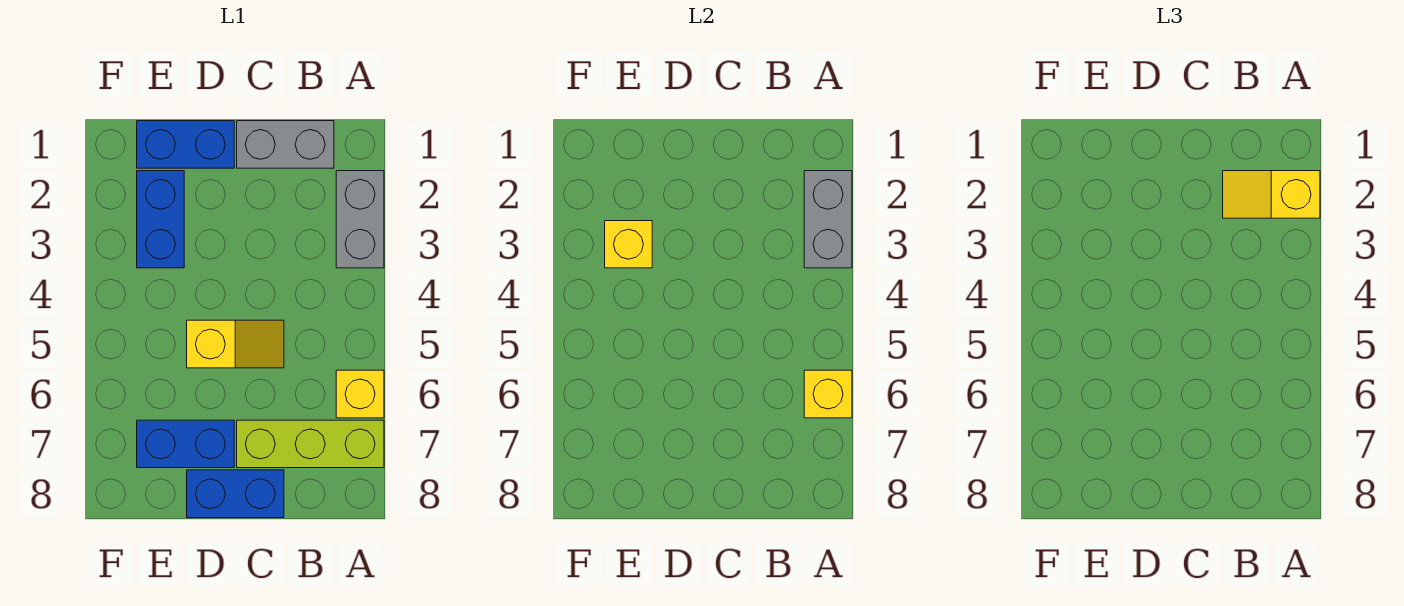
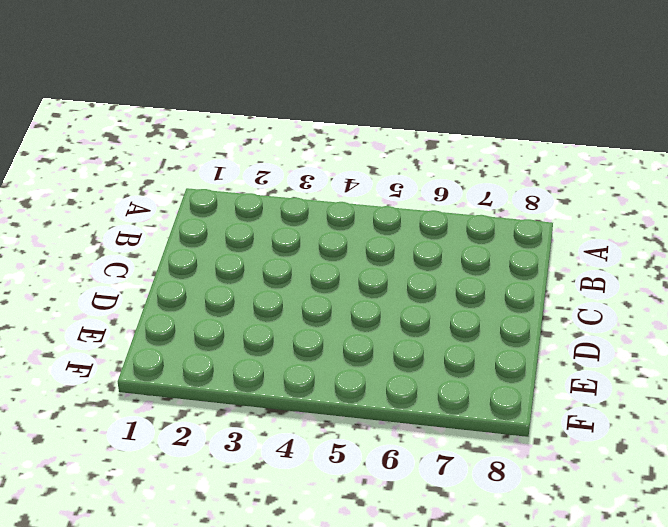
none -> grey 1x2 brick [336,171,384,268]
none -> yellow 1x1 brick [336,370,384,418]
none -> lime 1x3 brick [237,420,384,468]

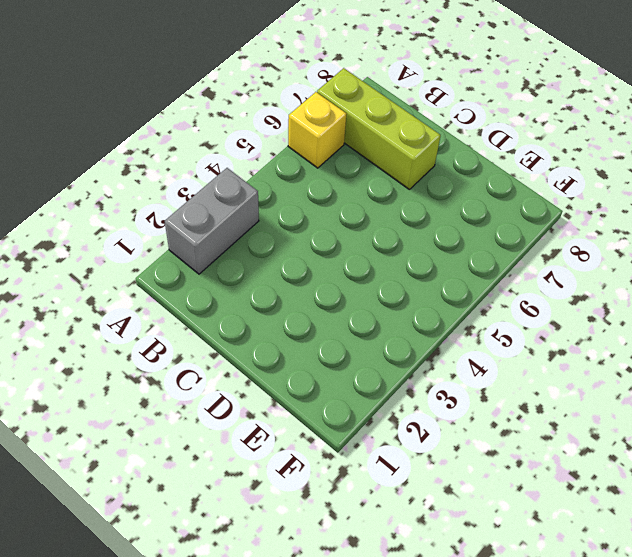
none -> grey 1x2 brick [237,121,334,168]
none -> yellow 1x2 slope [187,320,284,368]
none -> blue 1x2 brick [187,470,284,518]

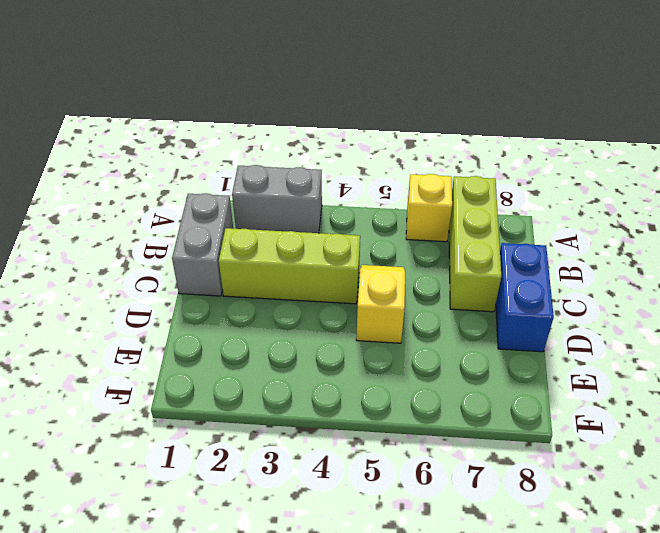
lime 1x3 brick [219,228,360,304] -> none
none -> blue 1x2 brick [137,121,234,168]
none -> blue 1x2 brick [137,420,234,468]
none -> blue 1x2 brick [137,171,184,268]

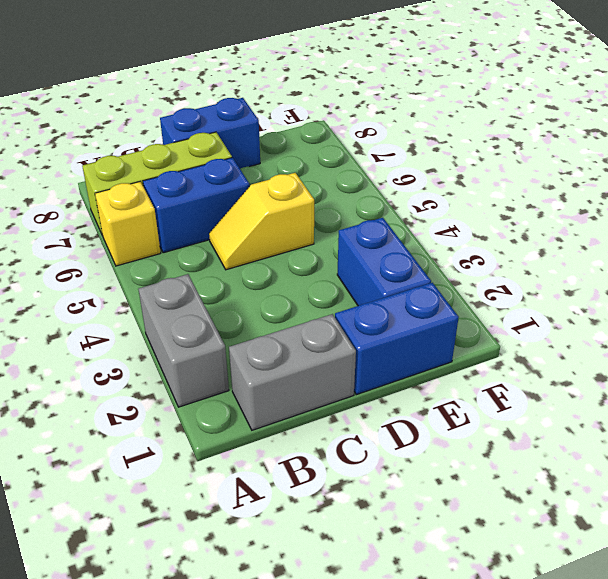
blue 1x2 brick [143,158,249,253] -> blue 1x2 brick moved to [137,420,234,468]
none -> grey 1x2 brick [804,171,852,268]
none -> yellow 1x1 brick [804,370,852,418]
none -> yellow 1x1 brick [605,221,652,268]

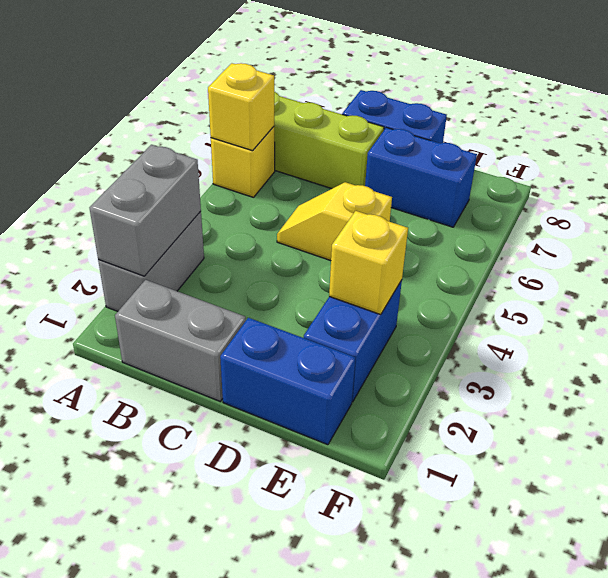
none -> yellow 1x2 slope [1223,171,1320,218]

